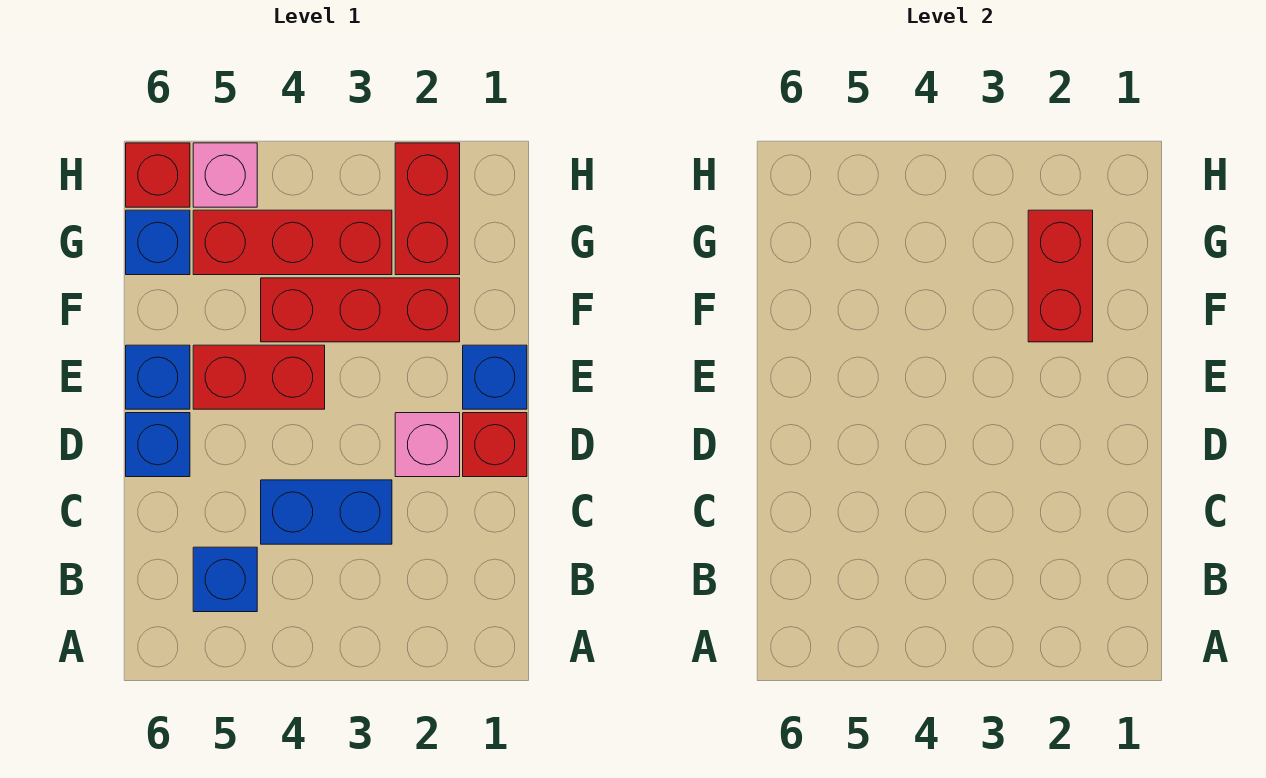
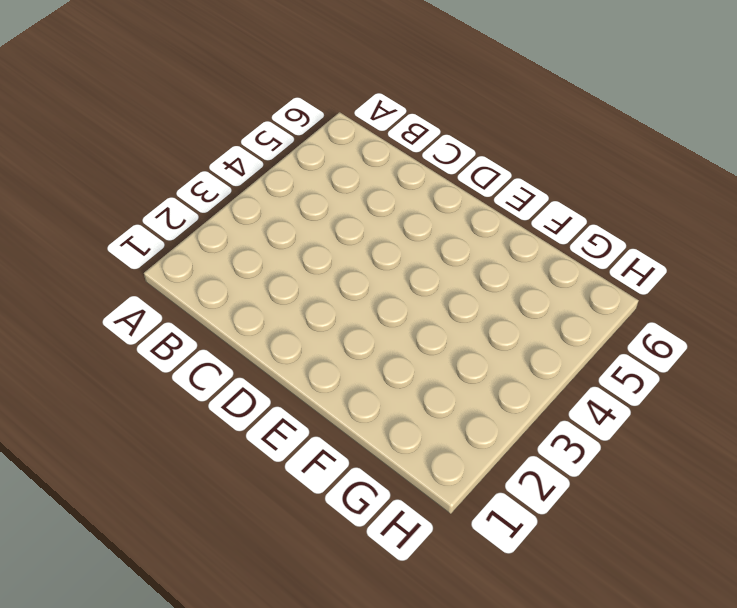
none -> blue 1x1 brick [193,547,257,612]
none -> blue 1x2 brick [261,480,392,544]
none -> red 1x1 brick [463,413,527,477]

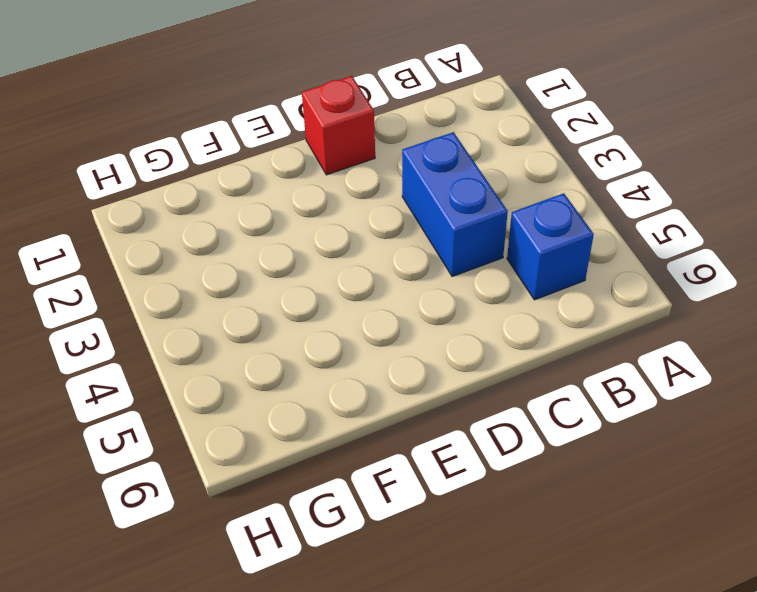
none -> pink 1x1 brick [395,413,460,477]
none -> blue 1x1 brick [126,413,190,477]
none -> blue 1x1 brick [463,345,527,409]

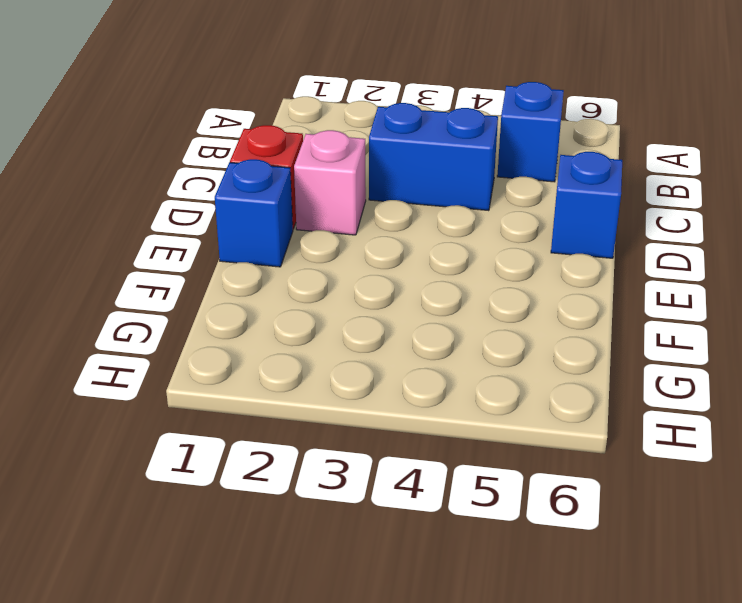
none -> red 1x2 brick [193,345,325,409]
none -> blue 1x1 brick [126,345,190,409]
none -> red 1x3 brick [261,278,460,342]

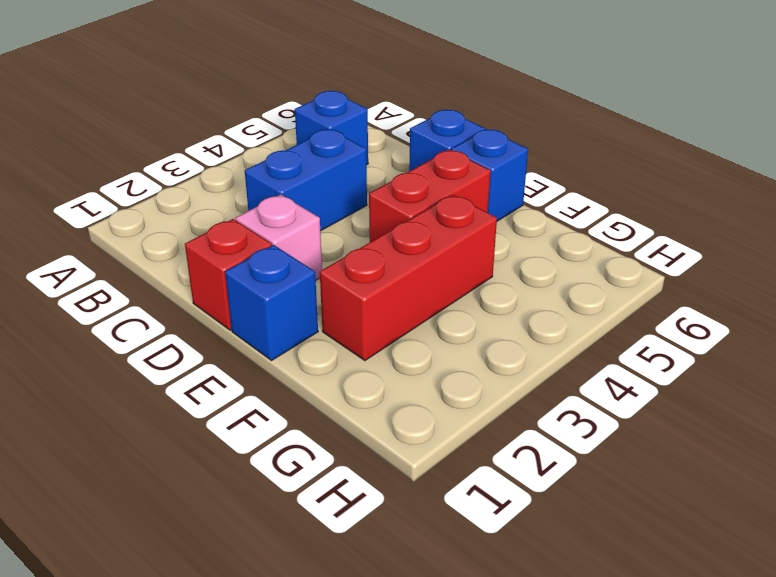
none -> red 1x2 brick [395,143,460,275]
none -> red 1x3 brick [193,210,392,275]
none -> blue 1x1 brick [126,210,190,275]

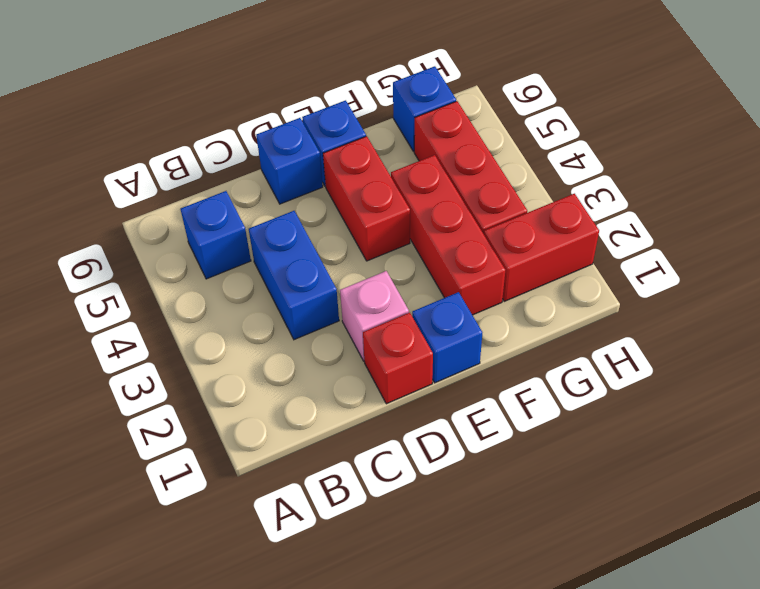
none -> pink 1x1 brick [193,143,257,207]
none -> red 1x1 brick [126,143,190,207]
none -> red 1x2 brick [1028,210,1093,342]

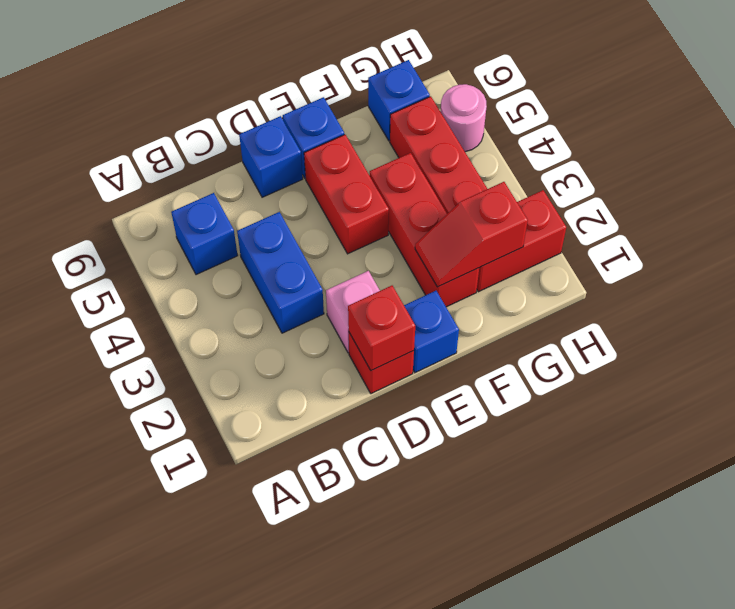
red 1x1 brick [348,286,415,371] -> red 1x1 brick moved to [126,143,190,207]
red 1x2 slope [415,182,528,287] -> red 1x2 brick [1028,210,1093,342]
pink 1x1 round brick [440,84,487,152] -> pink 1x1 brick [193,143,257,207]

